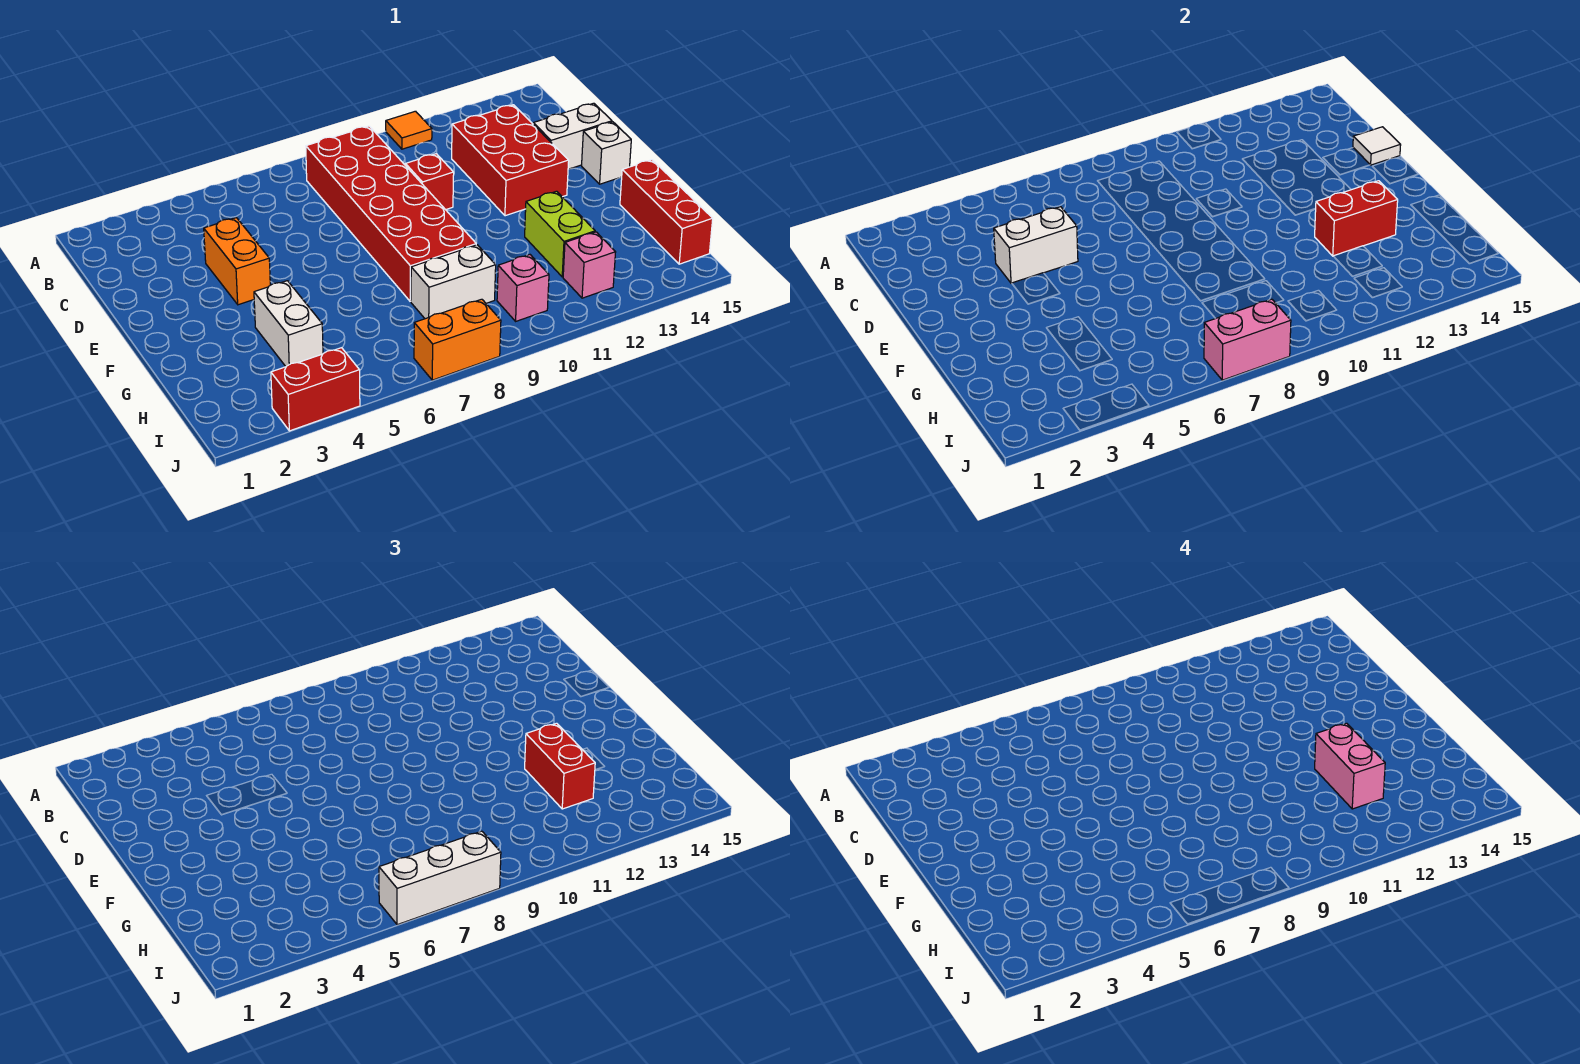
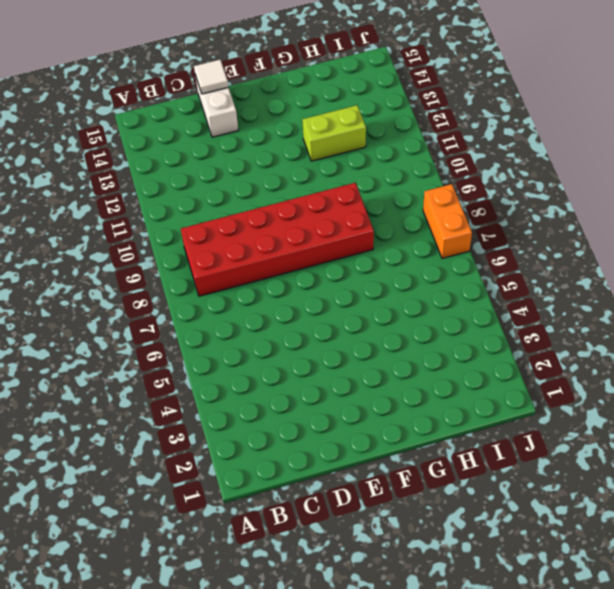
none -> orange 1x1 tile [386,111,432,149]
none -> red 2x3 brick [452,105,569,216]
none -> orange 1x2 brick [204,218,270,305]

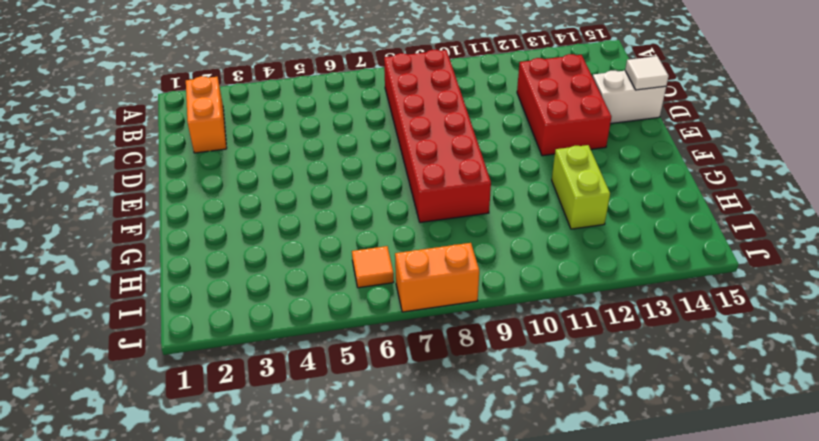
orange 1x2 brick [186,76,227,153] -> orange 1x2 brick moved to [204,218,270,305]
orange 1x1 tile [352,246,394,288] -> orange 1x1 tile moved to [386,111,432,149]
none -> red 1x1 brick [405,154,454,210]
none -> white 1x1 brick [582,122,631,184]
none -> white 1x2 brick [254,281,323,366]

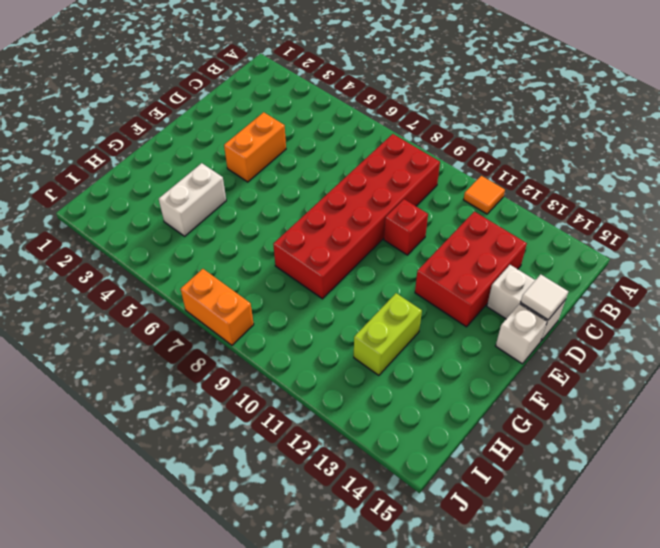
none -> red 1x3 brick [620,160,713,264]
none -> white 1x2 brick [411,245,496,319]
none -> pink 1x1 brick [497,255,549,321]

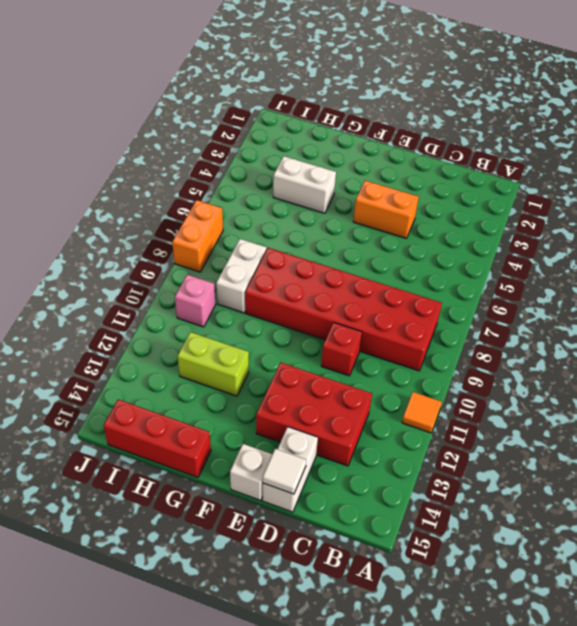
none -> pink 1x1 brick [563,232,616,298]
none -> red 1x2 brick [271,348,360,431]
none -> white 1x2 brick [994,207,1078,283]

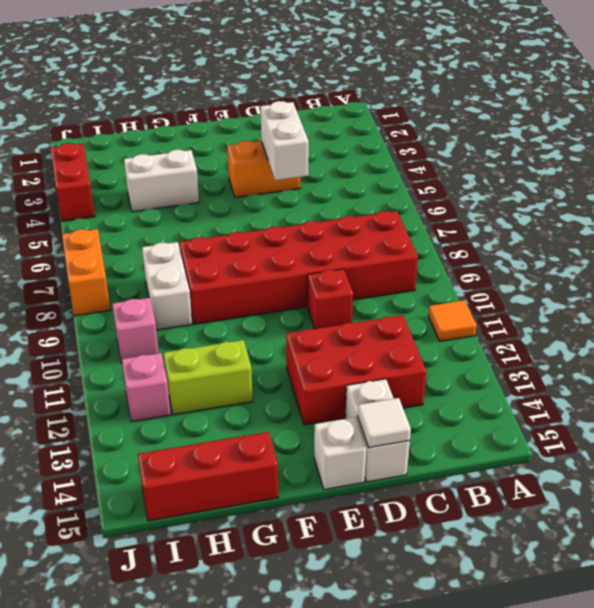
none -> red 1x2 brick [1315,181,1398,256]
none -> pink 1x2 brick [1204,299,1291,380]
none -> red 1x2 brick [525,723,595,809]

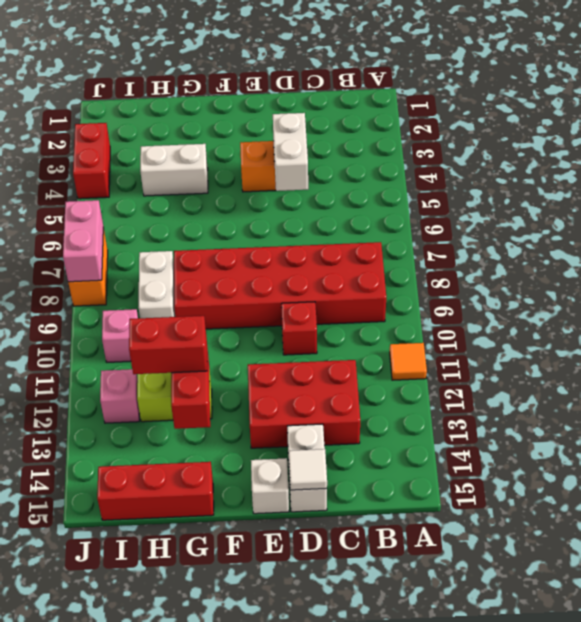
none -> white 1x3 brick [379,831,501,925]
none -> pink 1x2 brick [1315,723,1385,809]

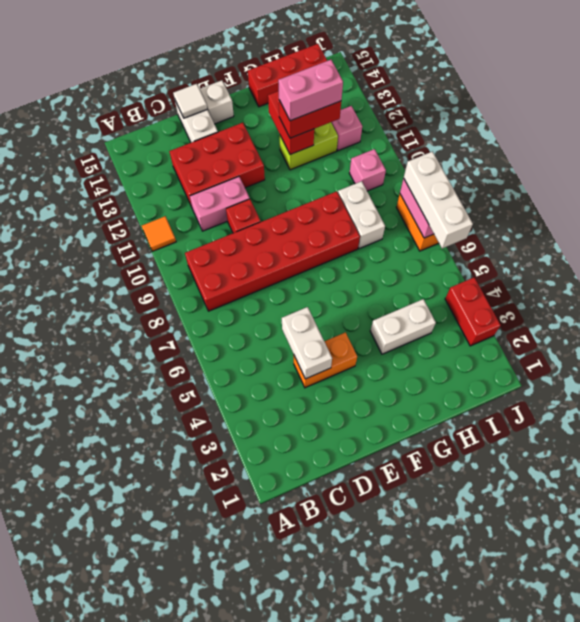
pink 1x2 brick [190,177,250,231] -> none

